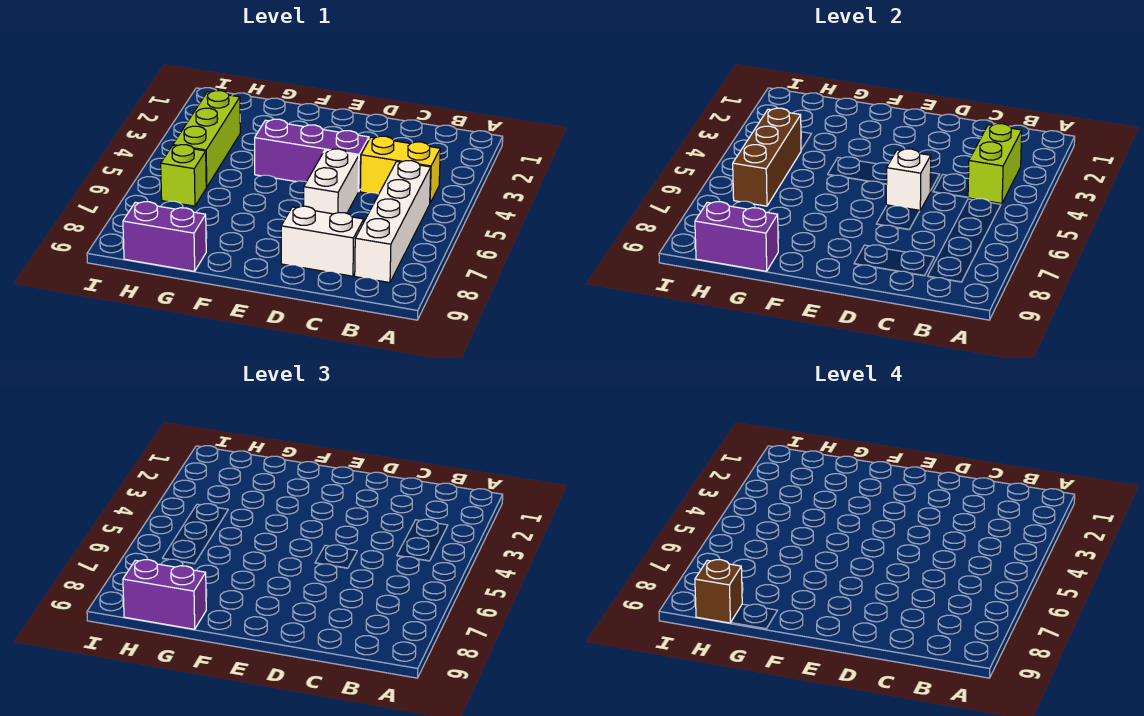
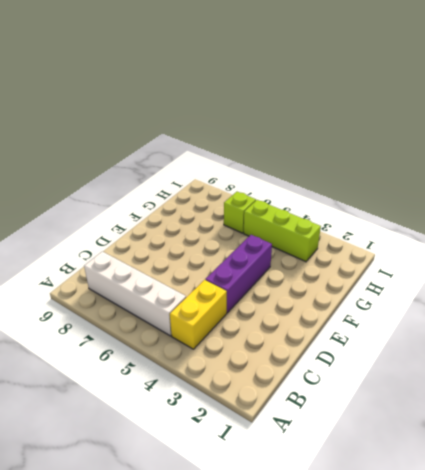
none -> white 1x2 brick [281,206,364,276]
none -> white 1x2 brick [304,149,359,214]
none -> purple 1x2 brick [123,201,206,271]

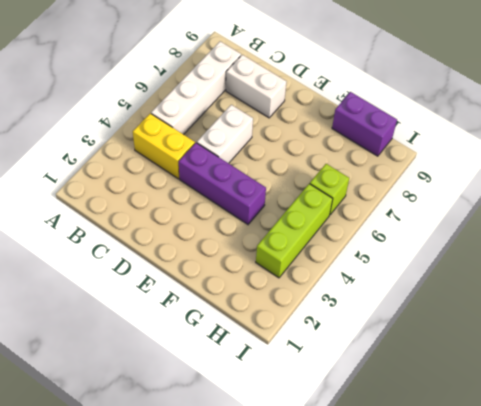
none -> lime 1x2 brick [968,124,1022,203]
none -> white 1x1 brick [886,149,931,210]
none -> purple 1x2 brick [695,201,778,271]

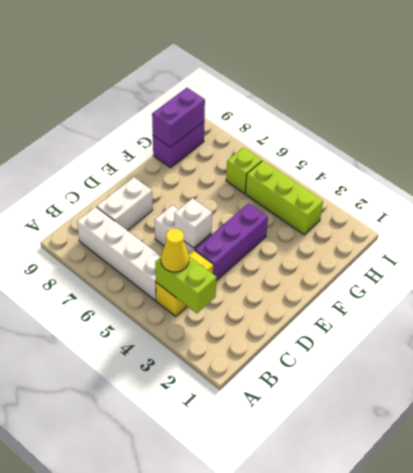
yellow 1x1 cone [161,229,189,272] -> none
none -> brown 1x3 brick [733,108,801,206]
none -> purple 1x2 brick [123,559,206,629]
none -> brown 1x1 brick [695,559,742,623]

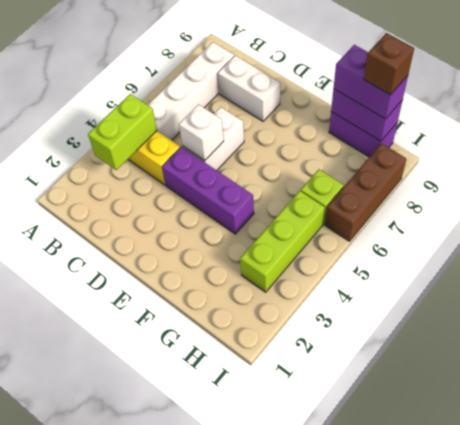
brown 1x3 brick [325,144,406,241] -> brown 1x3 brick moved to [733,108,801,206]

